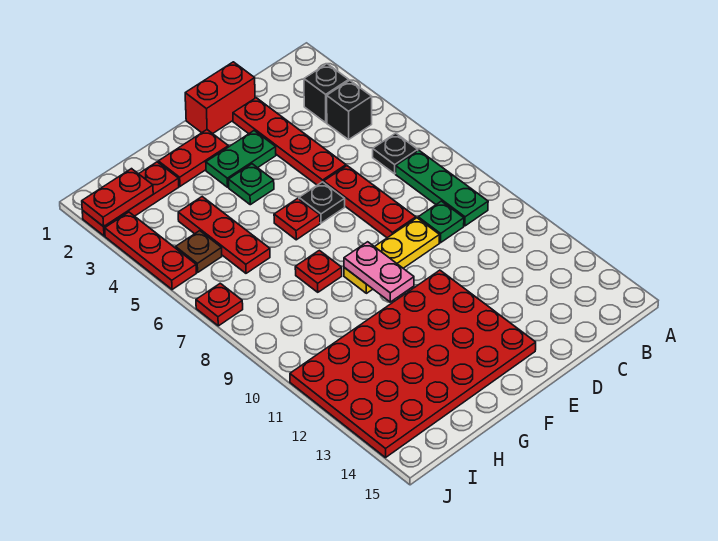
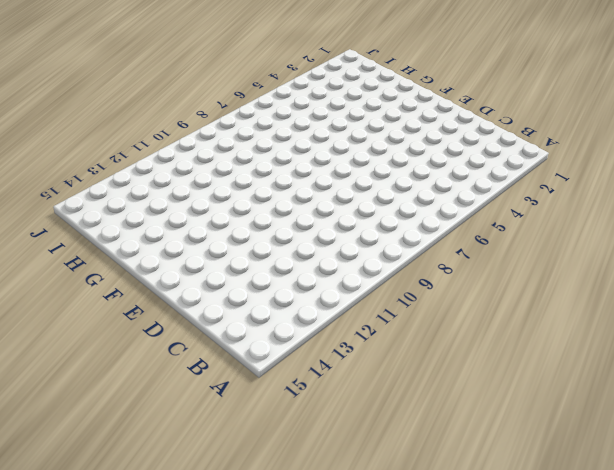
none -> black 1x1 brick [304,64,349,123]
none -> black 1x1 brick [327,80,372,140]
none -> black 1x1 plate [373,133,418,174]

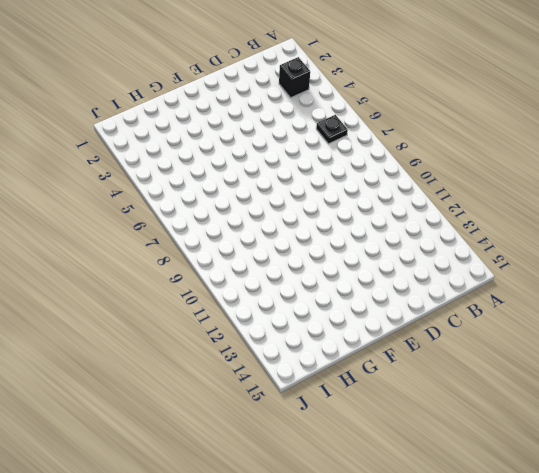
none -> black 1x1 brick [327,80,372,140]
none -> green 1x3 plate [396,150,488,226]
none -> green 1x1 plate [418,201,464,243]

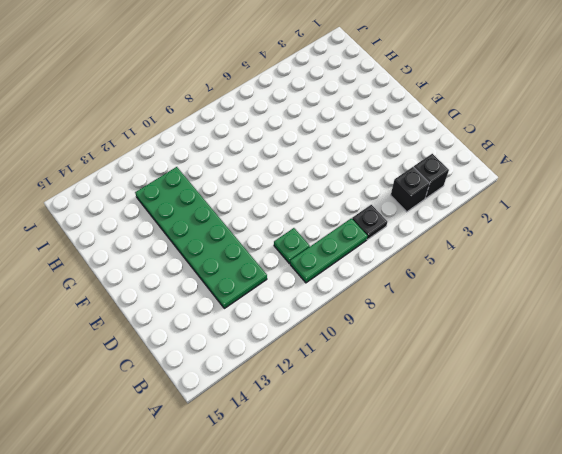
green 2x6 plate [135,167,267,308] -> red 4x6 plate [290,270,536,458]
none -> red 1x2 brick [185,62,255,134]
none -> red 1x4 plate [233,98,346,185]
none -> red 1x3 plate [324,166,416,238]

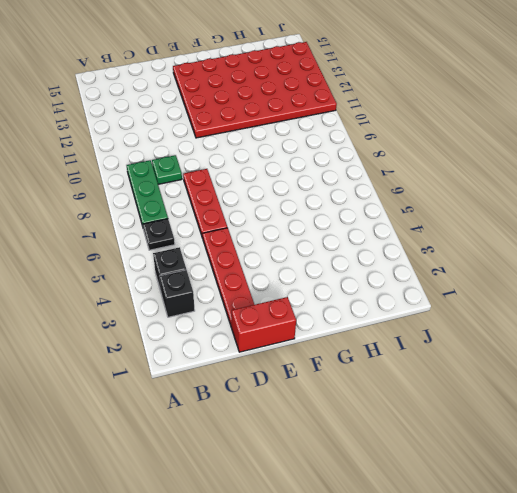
none -> yellow 1x3 plate [344,218,440,293]
none -> green 1x2 plate [206,131,276,187]
none -> black 1x1 plate [299,182,345,223]

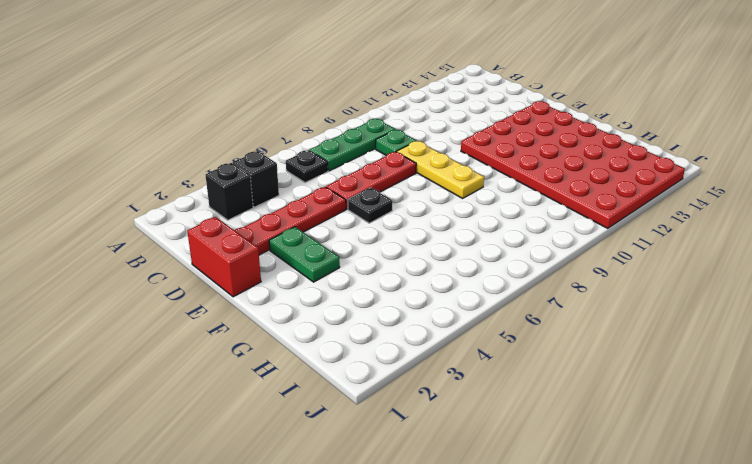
none -> red 1x2 plate [158,130,228,186]
none -> green 1x1 plate [228,164,274,205]
none -> red 1x1 plate [274,198,320,240]

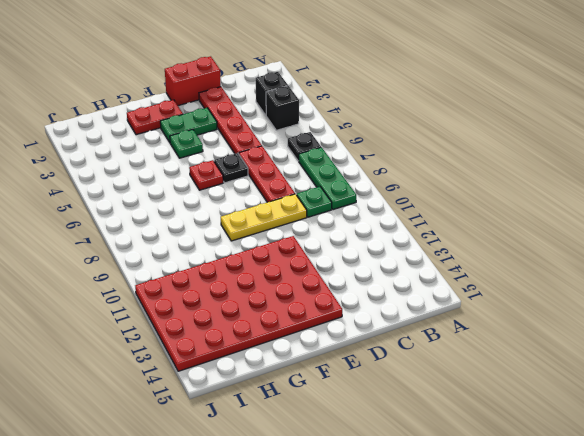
none -> red 1x1 plate [295,250,342,292]
none -> red 1x3 plate [82,162,179,236]
none -> red 1x3 plate [178,197,270,273]

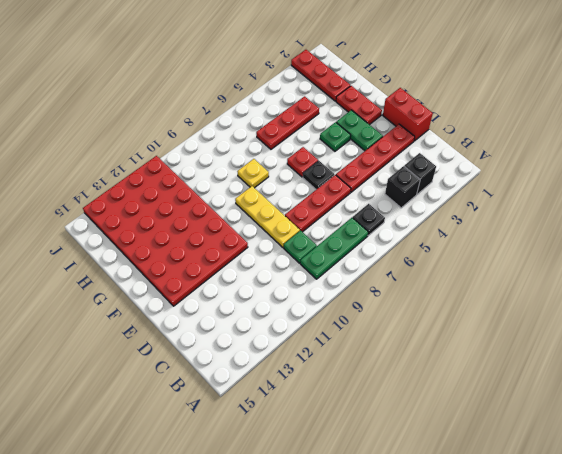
yellow 1x1 plate [237,159,269,188] -> red 1x1 plate [295,250,342,292]
none -> brown 1x1 plate [176,231,222,272]
none -> red 1x3 plate [105,212,196,290]
none -> red 1x1 plate [196,283,243,326]

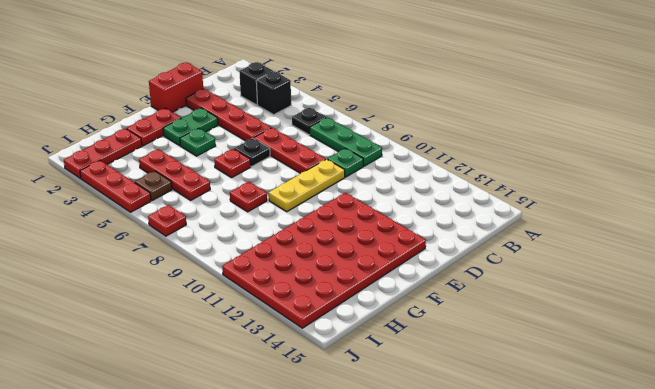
none -> pink 1x2 plate [344,242,414,302]
none -> red 1x2 plate [82,169,153,227]

